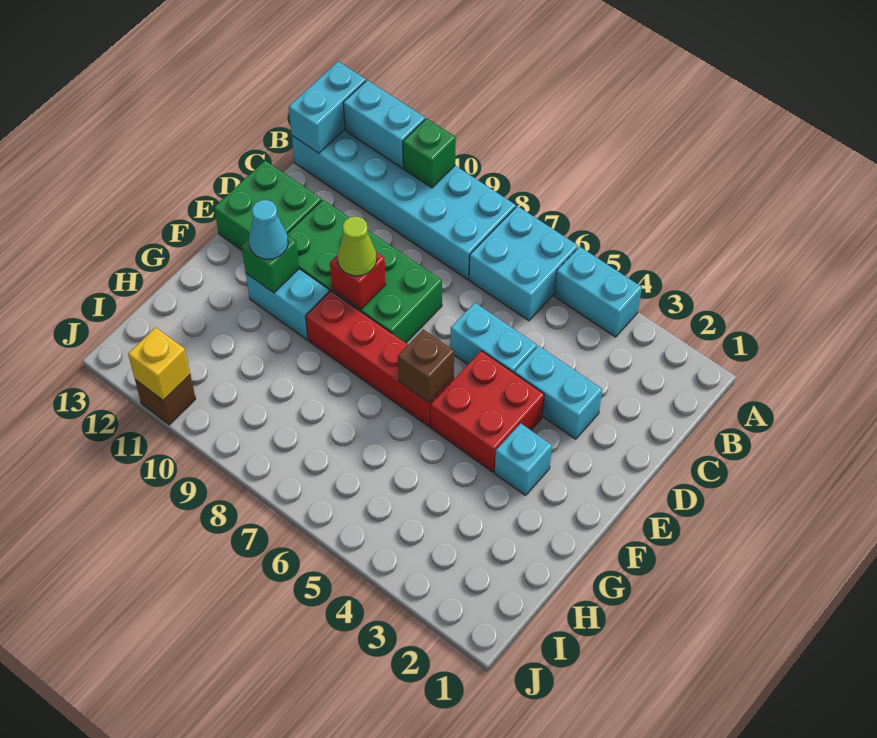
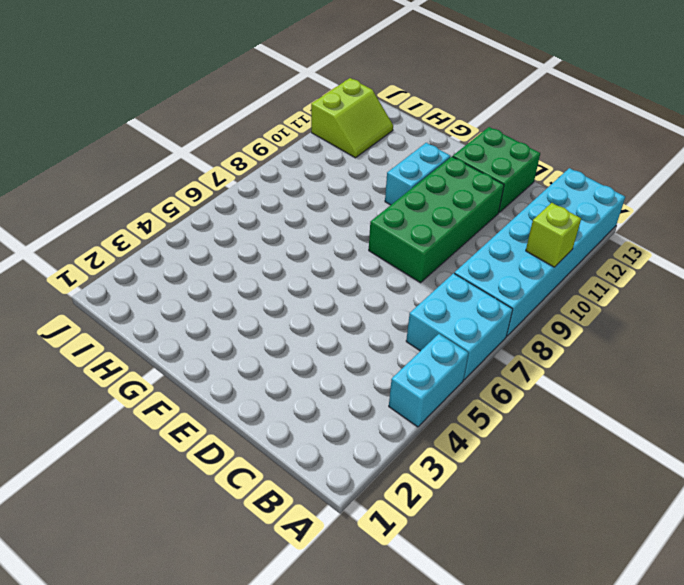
lime 1x1 brick [526,203,581,267] -> green 1x1 brick [403,118,456,188]
lime 2x2 slope [311,78,393,158] -> brown 1x1 brick [135,375,196,425]
none -> cyan 1x2 brick [514,346,602,439]
none -> cyan 1x2 brick [450,303,537,373]
none -> red 2x2 brick [431,351,544,472]

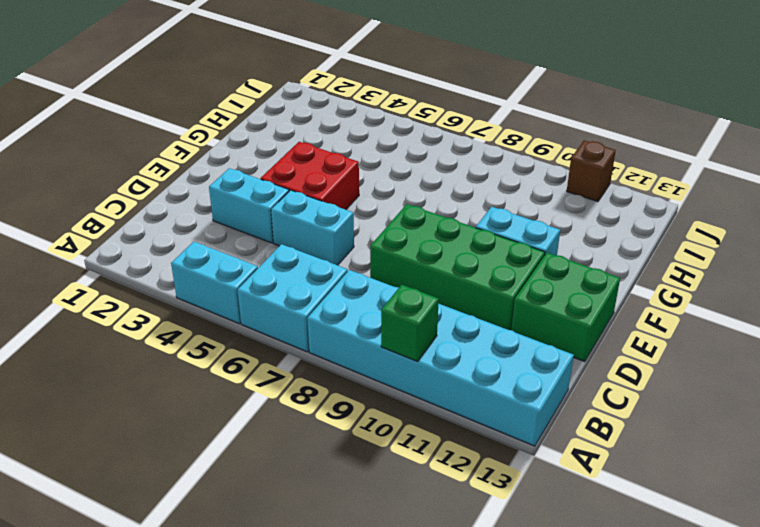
none -> cyan 1x1 brick [495,423,552,495]
none -> red 1x4 brick [306,291,454,427]
none -> cyan 1x2 brick [343,80,425,168]

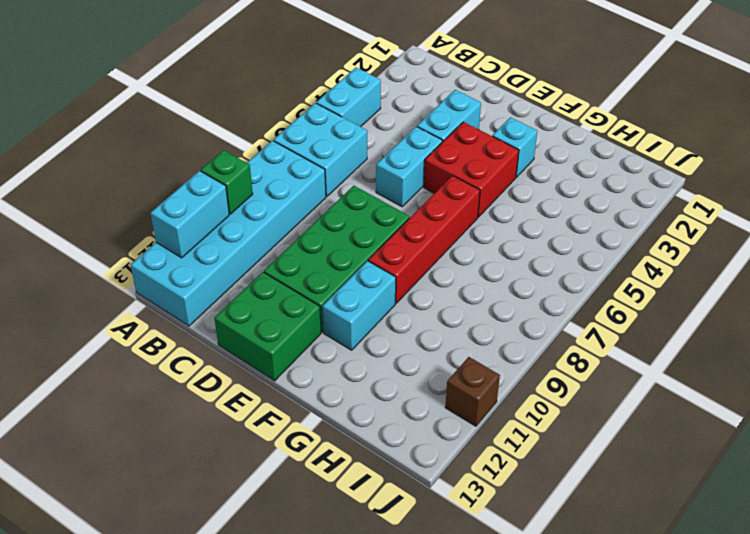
none -> cyan 1x2 brick [289,61,366,153]
none -> red 1x1 brick [330,252,386,309]
none -> brown 1x1 brick [398,329,454,402]

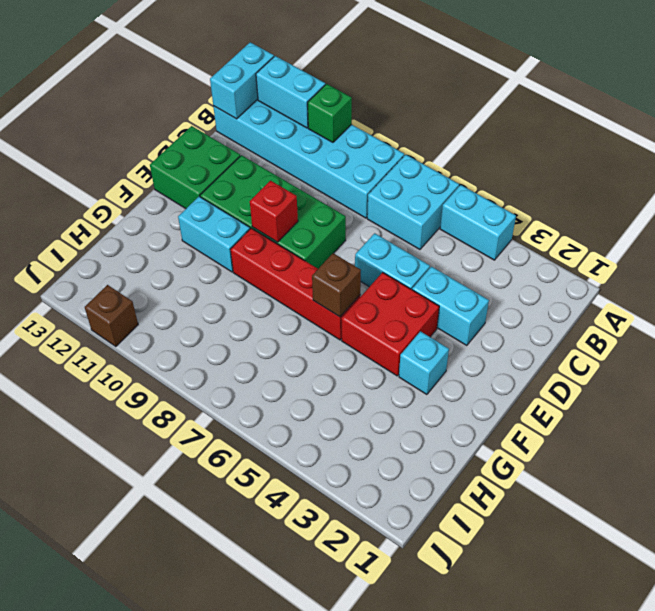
none -> green 1x1 brick [242,235,299,293]
none -> yellow 1x1 brick [128,327,190,400]
none -> lime 1x1 cone [337,216,377,276]

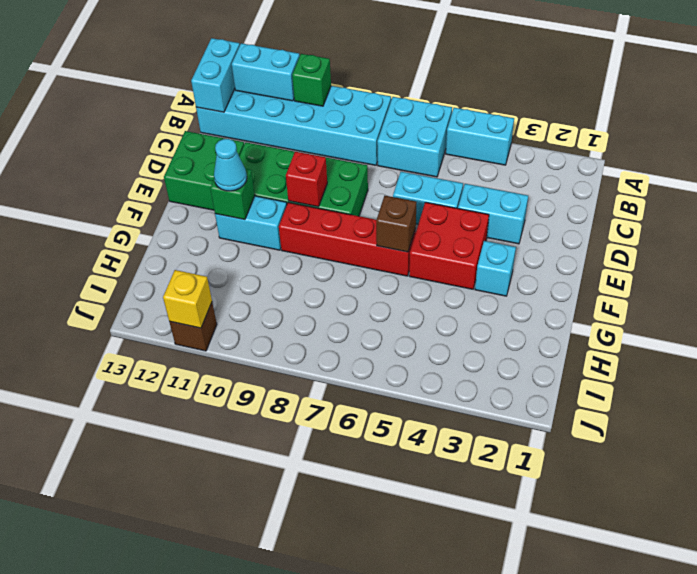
none -> lime 1x1 cone [337,216,377,276]

